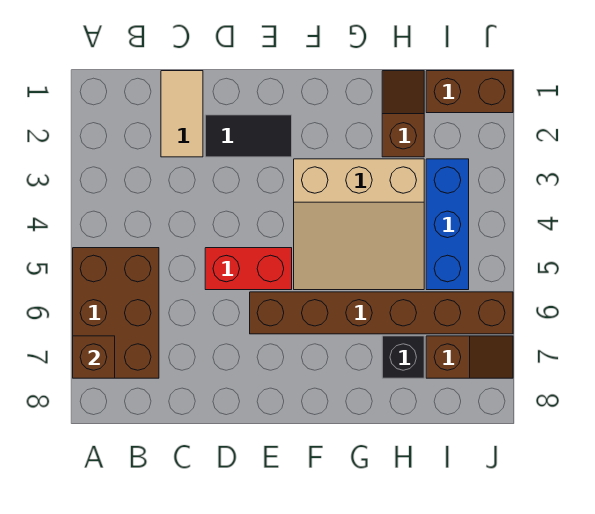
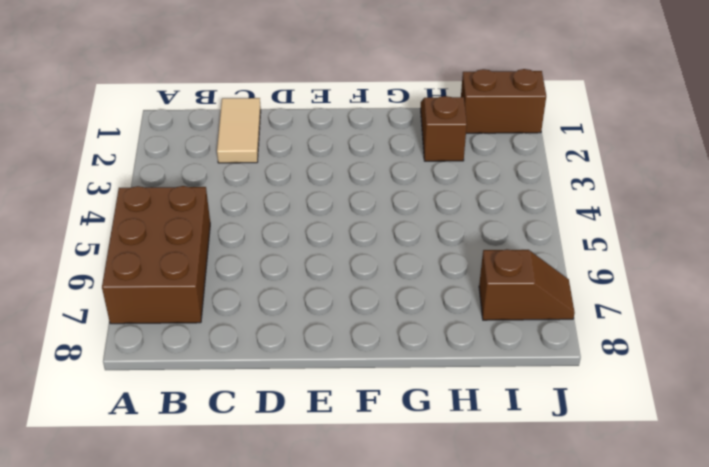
none -> black 1x2 tile [205,115,292,157]
none -> red 1x2 brick [205,248,292,290]
none -> brown 1x6 brick [250,292,513,334]

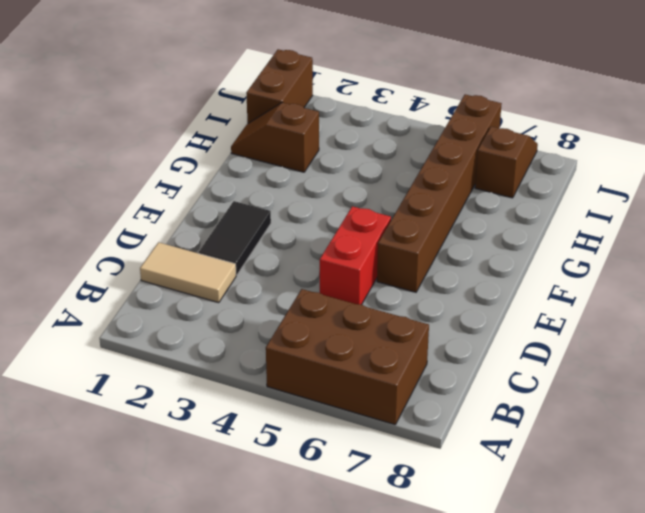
none -> tan 3x3 slope [294,159,424,290]
none -> black 1x1 brick [382,336,424,378]
none -> blue 1x3 brick [426,159,469,290]

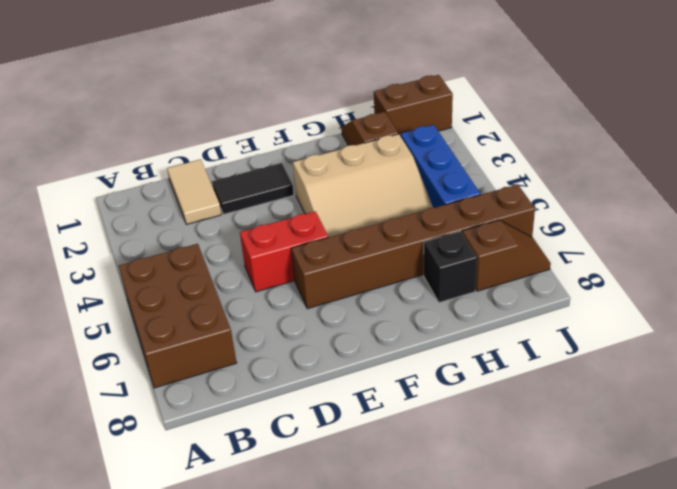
none -> brown 1x1 brick [73,336,115,378]

